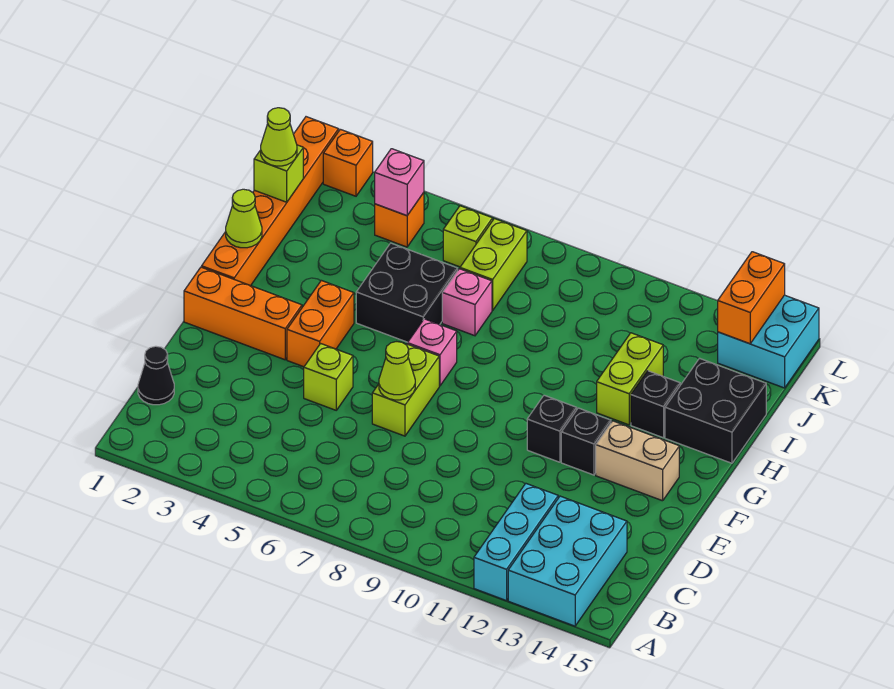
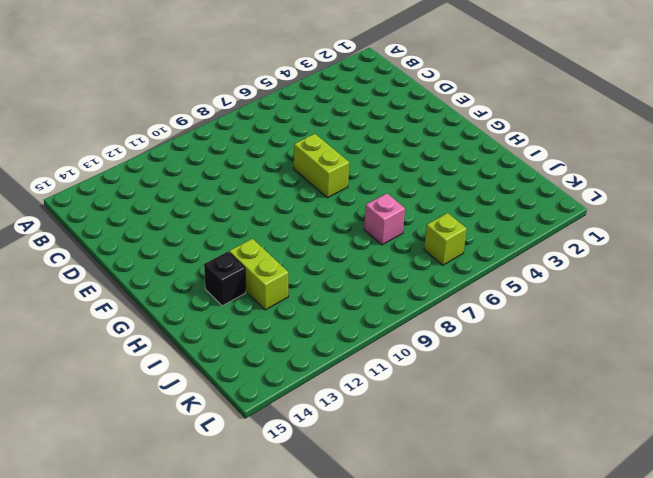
none -> cyan 1x3 brick [474,484,558,601]
none -> cyan 2x3 brick [508,496,627,626]
none -> black 1x1 cone [138,346,174,405]

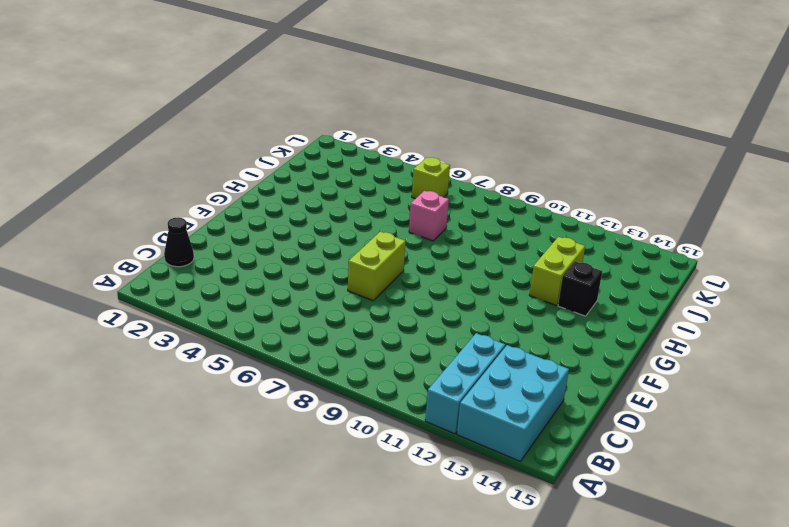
none -> lime 1x1 brick [304,344,353,410]
none -> orange 1x3 brick [184,267,302,360]
none -> orange 1x2 brick [287,280,354,367]

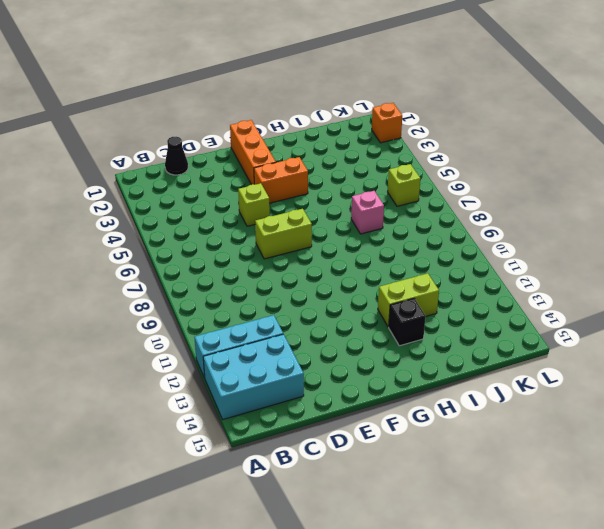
none -> black 1x1 brick [527,395,577,462]
none -> black 1x1 brick [561,408,611,475]
none -> tan 1x2 brick [596,421,679,501]

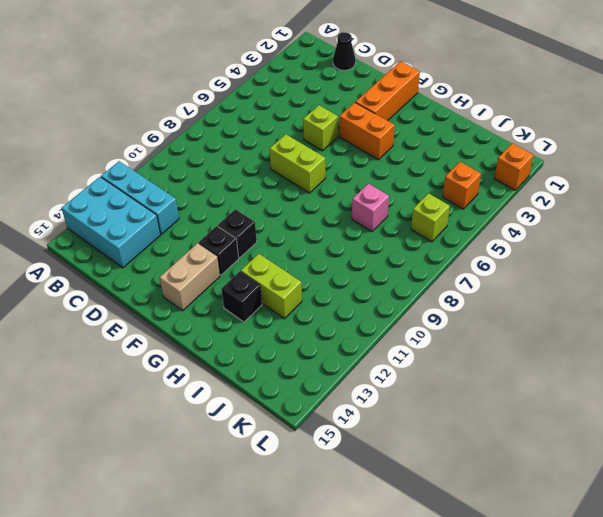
none -> orange 1x6 brick [202,117,339,286]
none -> pink 1x1 brick [407,319,457,386]
none -> black 2x2 brick [356,243,458,342]

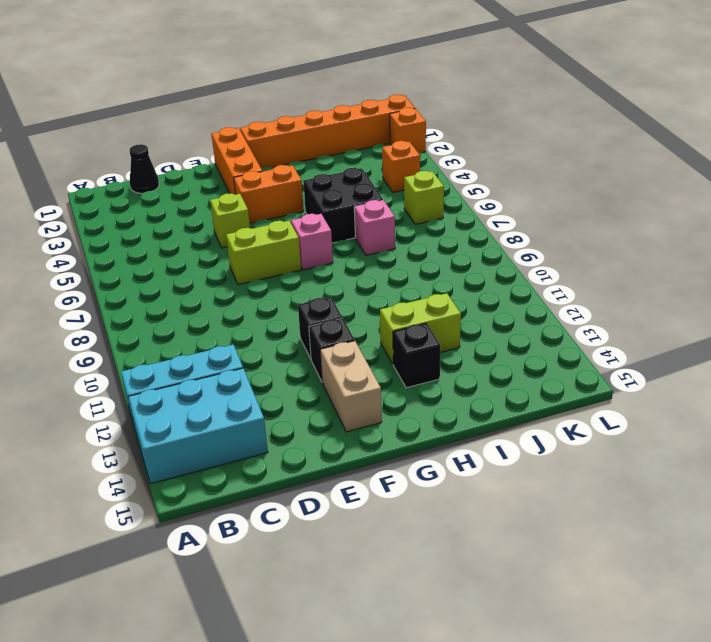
none -> black 2x2 brick [665,358,766,463]
none -> lime 1x2 brick [460,219,527,311]
none -> cyan 2x2 brick [718,295,819,388]

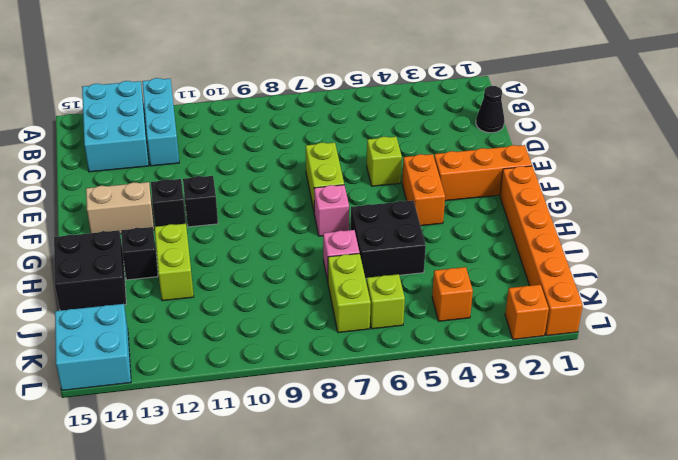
none -> lime 1x1 cone [379,342,415,400]
none -> lime 1x1 cone [226,189,262,248]
none -> lime 1x1 brick [254,145,303,202]

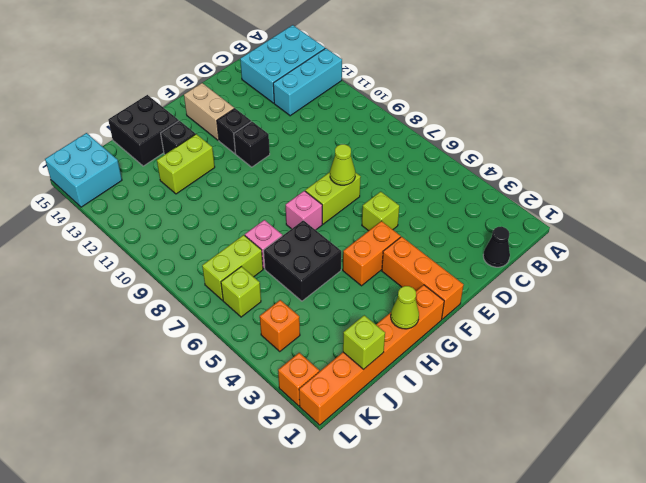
none -> pink 1x1 brick [375,149,424,216]
none -> orange 1x2 brick [718,252,785,344]
none -> lime 1x1 cone [261,108,297,166]

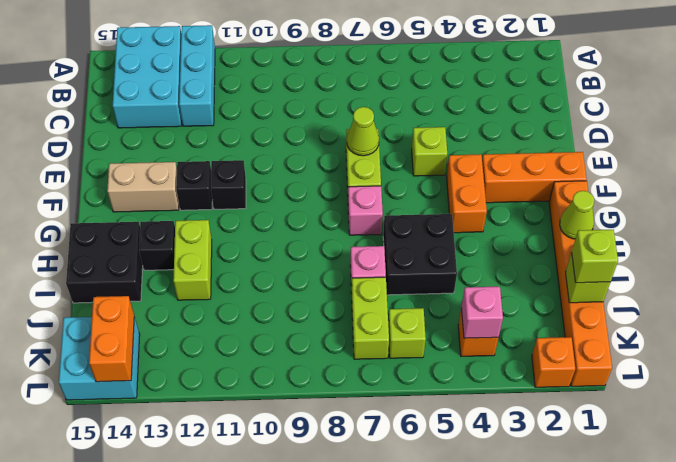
lime 1x1 brick [572,230,618,283] -> lime 1x1 cone [261,108,297,166]
none -> black 1x1 cone [138,346,174,405]

